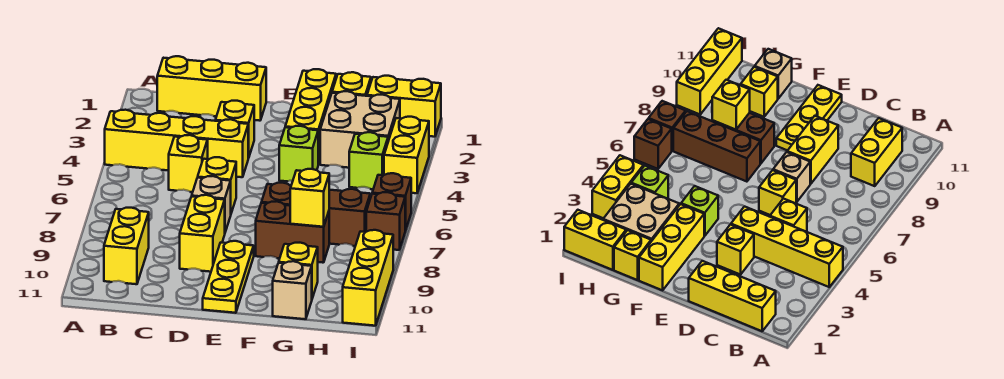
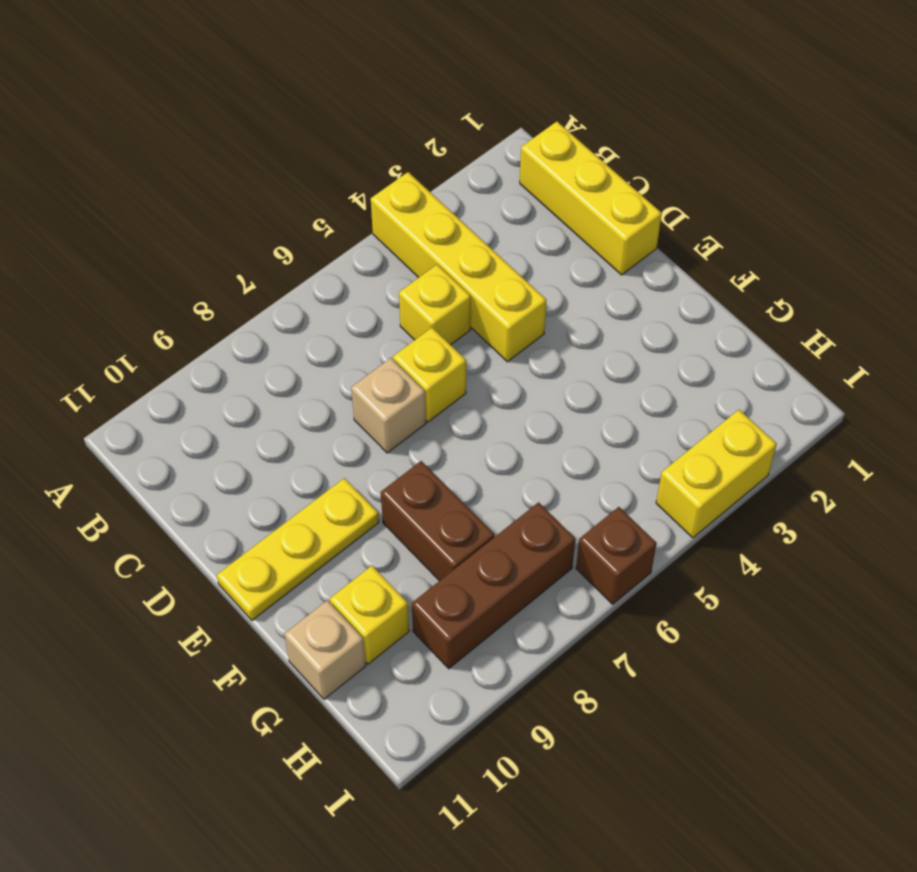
brown 1x3 brick [412,502,575,669] -> brown 1x3 brick turned to [261,183,370,246]
none -> yellow 1x2 brick [104,208,149,284]
none -> yellow 1x1 brick [215,101,254,158]
none -> yellow 1x2 brick [180,195,225,272]

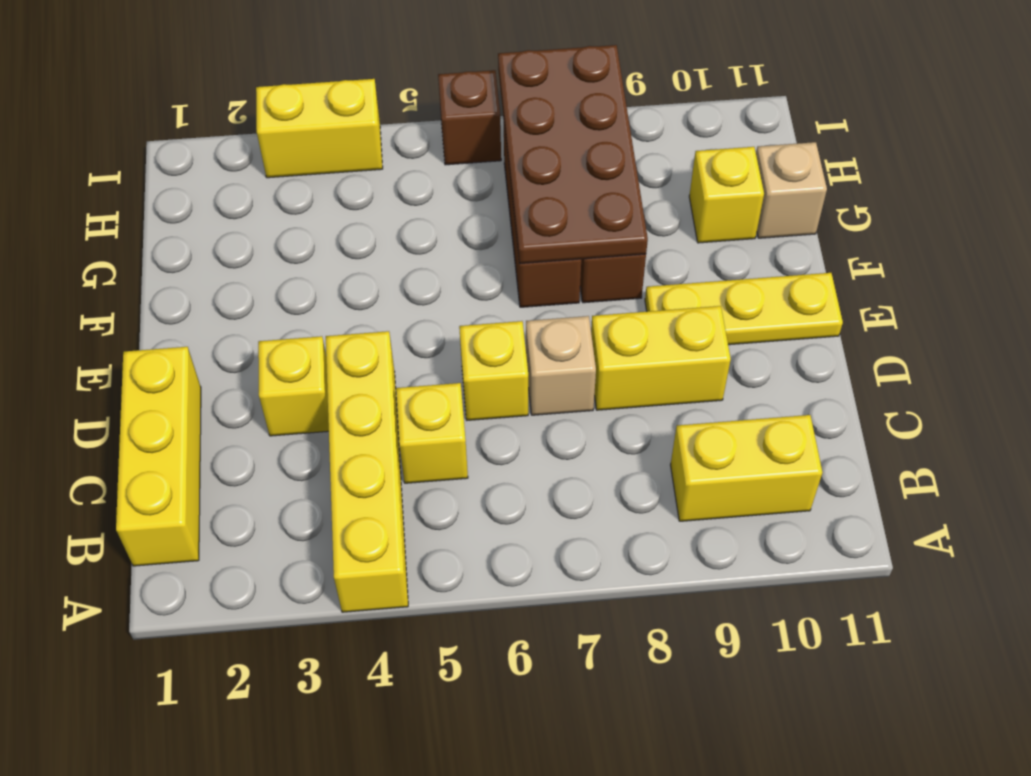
brown 2x4 plate [498,45,648,264] -> yellow 1x1 brick [290,169,329,227]
none -> yellow 1x3 brick [285,69,336,165]
none -> lime 1x1 brick [279,126,318,181]
none -> yellow 1x1 brick [332,72,371,96]

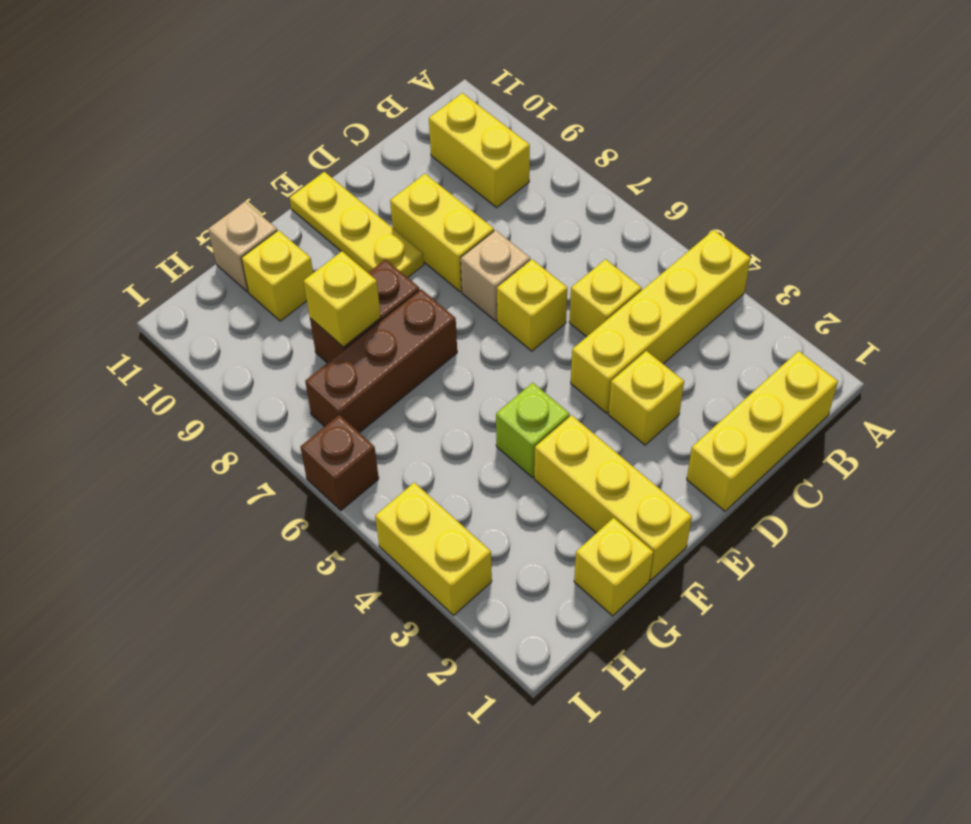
none -> tan 2x2 brick [320,91,400,168]
none -> yellow 1x2 brick [367,76,441,137]
none -> lime 1x1 brick [349,132,388,189]

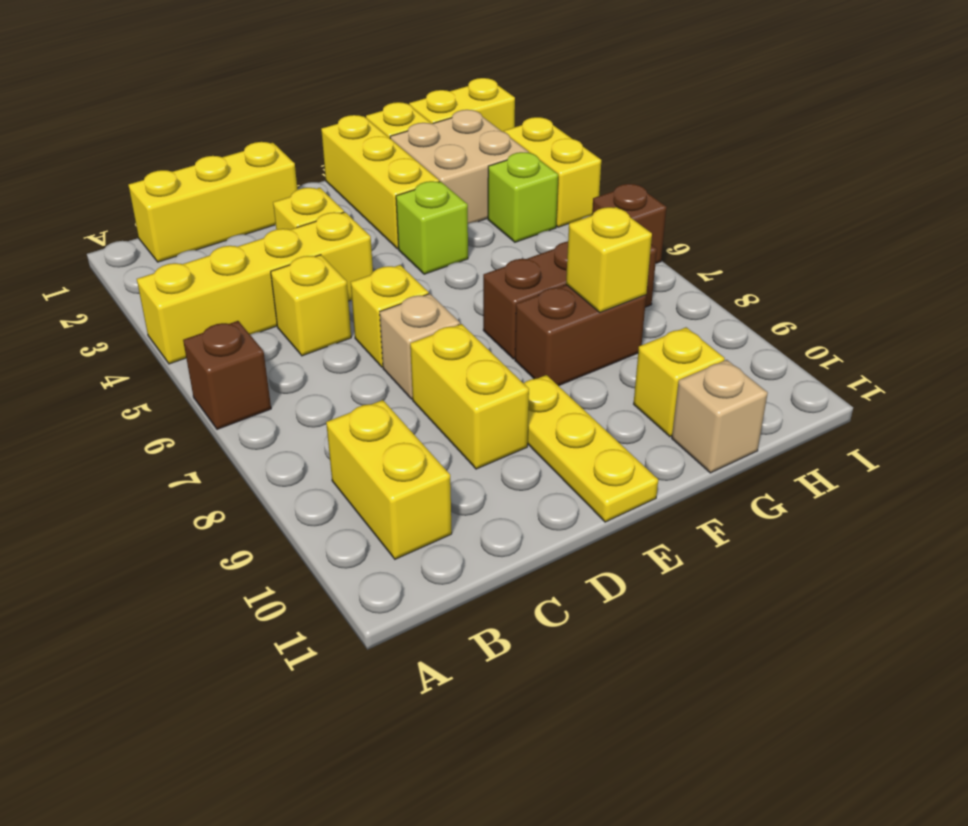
brown 1x1 brick [183,321,271,429] -> brown 1x1 brick moved to [366,192,405,250]
none -> yellow 1x3 brick [343,230,393,326]

